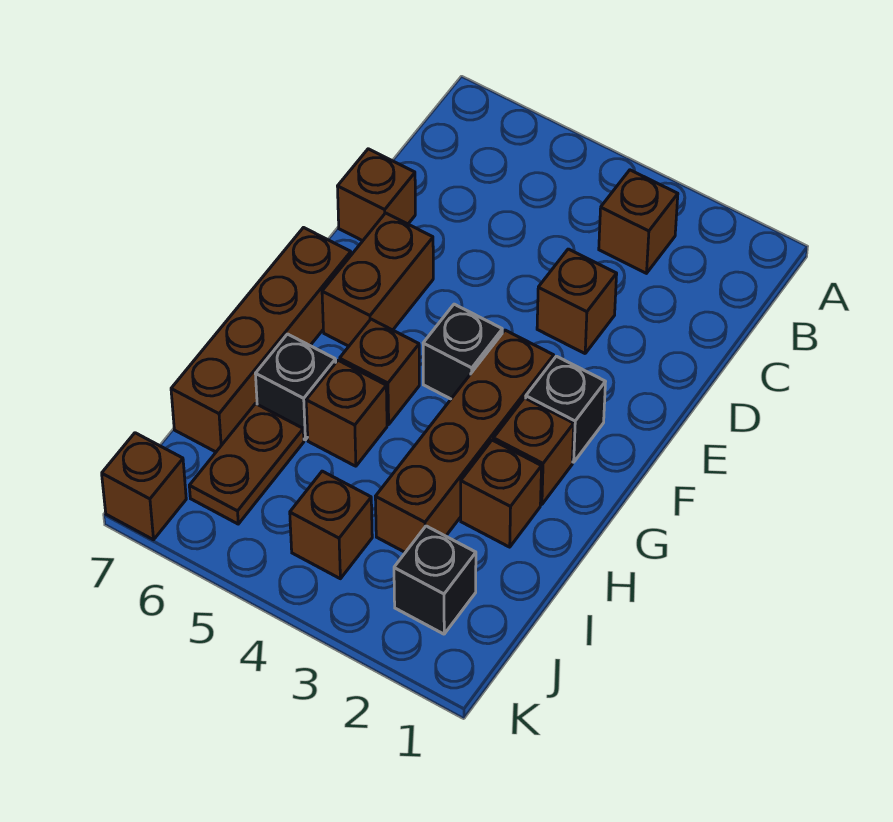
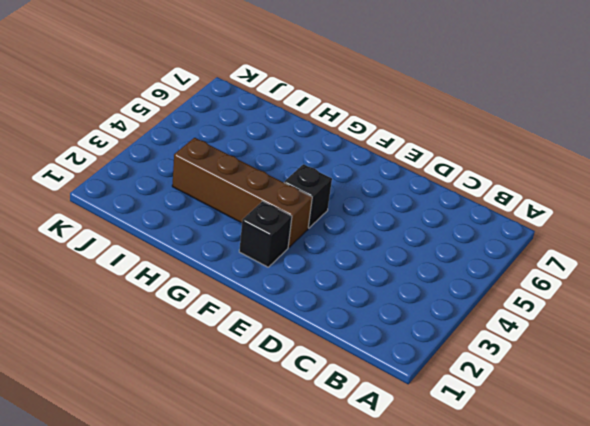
none -> brown 1x1 brick [599,170,678,273]
none -> brown 1x1 brick [537,249,617,353]
none -> brown 1x1 brick [337,149,415,241]

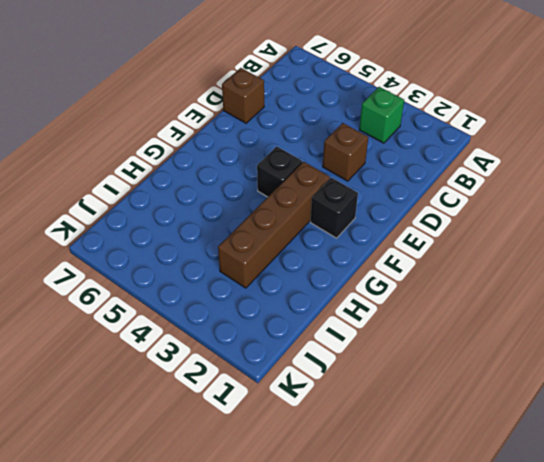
green 1x1 brick [359,87,404,143] -> brown 1x1 brick [599,170,678,273]
none -> brown 1x2 brick [322,213,433,346]
none -> brown 1x4 brick [171,228,351,452]
none -> brown 1x1 brick [493,398,574,504]

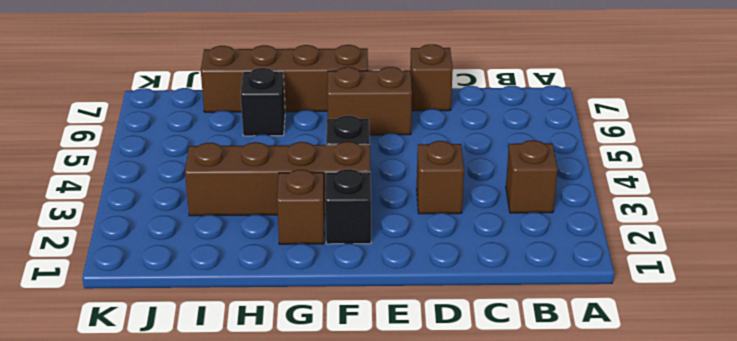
none -> brown 1x1 brick [340,319,419,425]
none -> brown 1x1 brick [461,440,542,547]
none -> brown 1x1 brick [306,360,387,466]

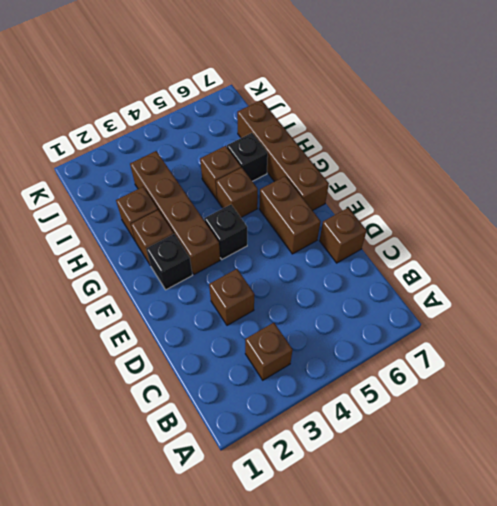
none -> brown 1x2 plate [189,404,304,524]
none -> black 1x1 brick [394,526,476,634]
none -> brown 1x1 brick [290,471,372,579]

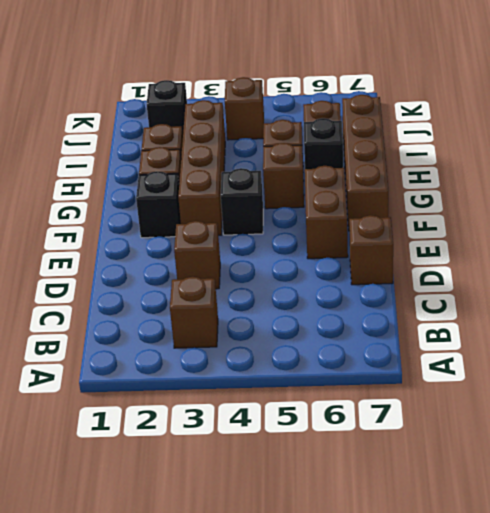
none -> brown 1x1 brick [102,433,186,540]

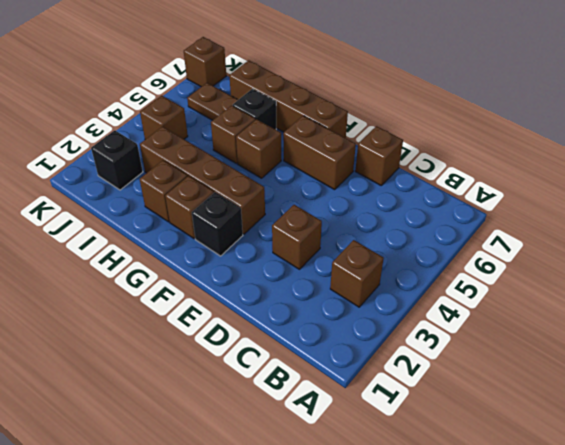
none -> black 1x1 brick [423,304,502,399]

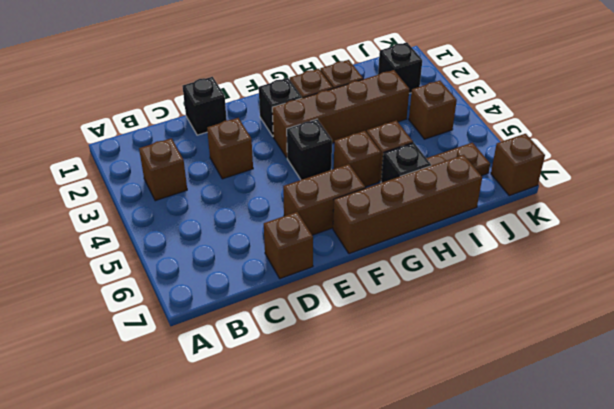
black 1x1 brick [182,77,227,135] -> none

